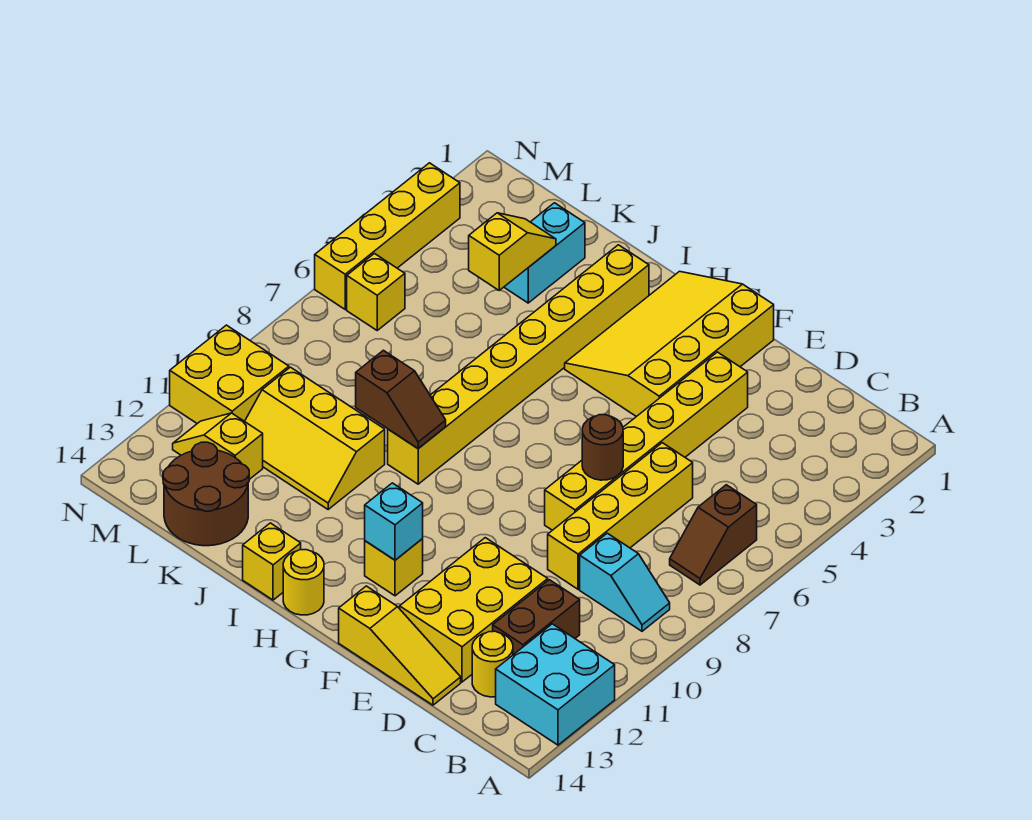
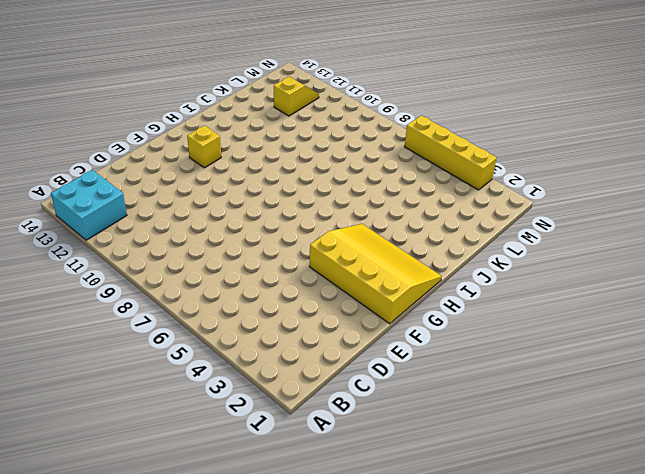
none -> brown 1x2 slope [670,485,757,585]
none -> cyan 1x2 slope [580,533,670,631]
none -> brown 1x2 brick [493,580,580,655]

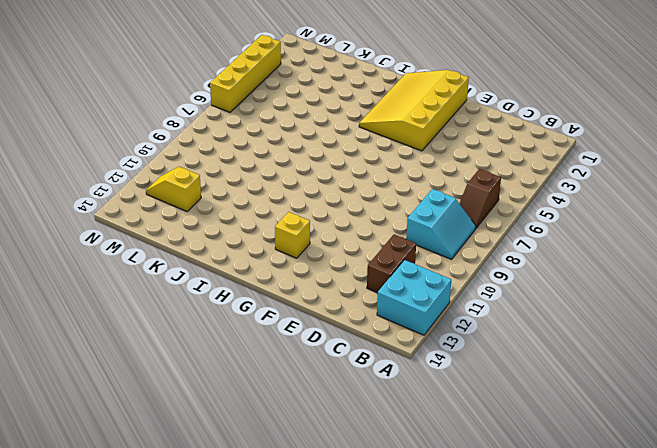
cyan 2x2 slope [406,189,476,259] -> cyan 1x2 slope [580,533,670,631]
none -> yellow 1x1 round brick [472,631,513,697]
none -> yellow 1x4 brick [548,443,693,589]
none -> yellow 2x3 brick [400,538,548,682]

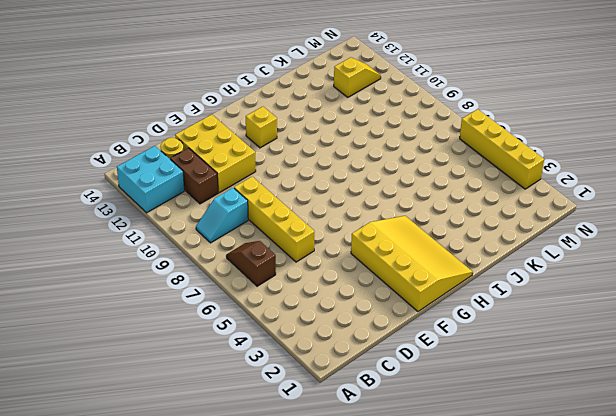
none -> yellow 1x3 slope [339,586,461,705]
none -> yellow 1x6 brick [545,352,748,530]
none -> yellow 1x1 round brick [283,550,324,615]

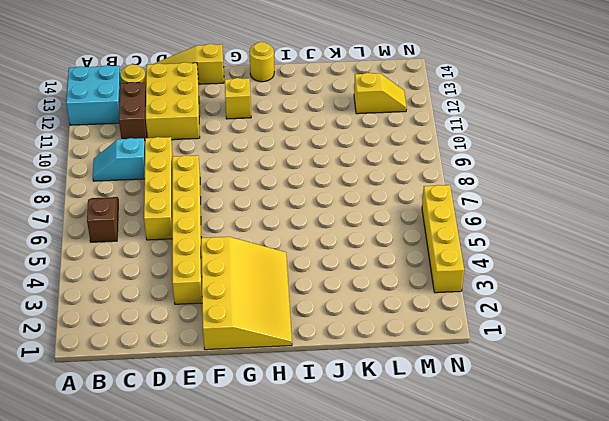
none -> yellow 1x8 brick [388,245,649,484]
none -> yellow 1x1 brick [243,523,301,600]
none -> yellow 2x3 slope [245,367,385,509]

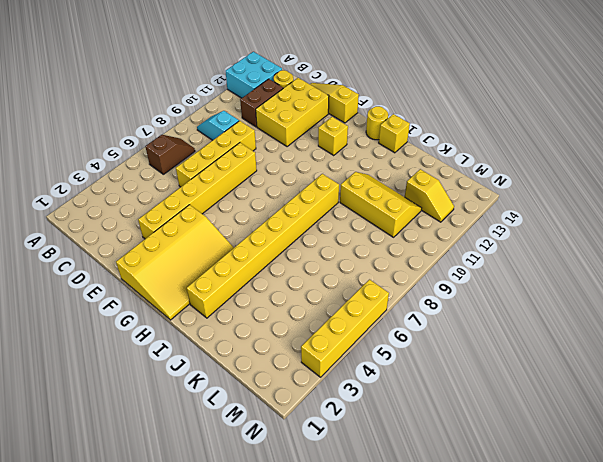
none -> cyan 1x2 brick [504,203,585,303]
none -> brown 2x2 round brick [163,442,249,546]
none -> yellow 1x1 brick [347,254,405,330]

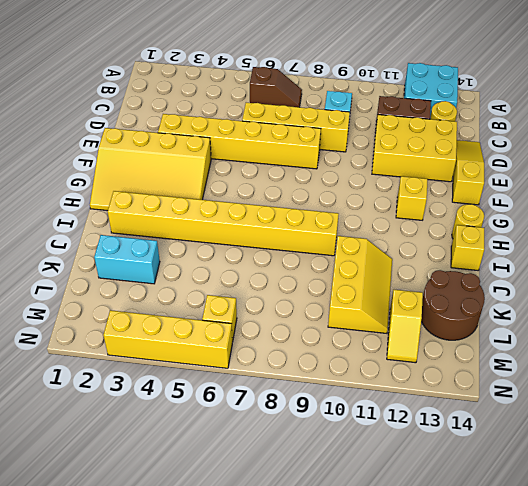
none -> yellow 2x2 brick [170,325,289,424]
none -> brown 1x1 round brick [582,415,623,480]
none -> cyan 1x1 brick [365,483,423,560]

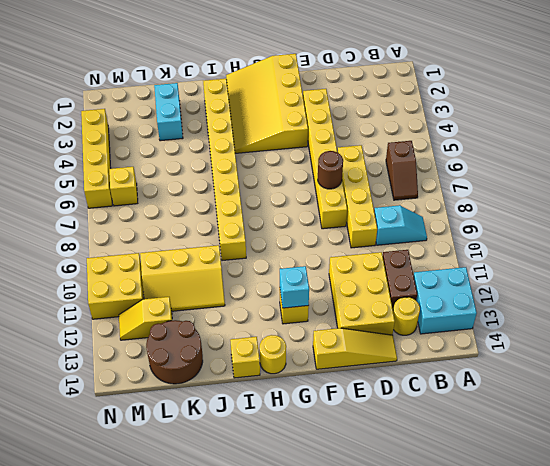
none -> brown 1x2 slope [356,350,446,448]
none -> yellow 1x2 slope [469,213,556,290]

